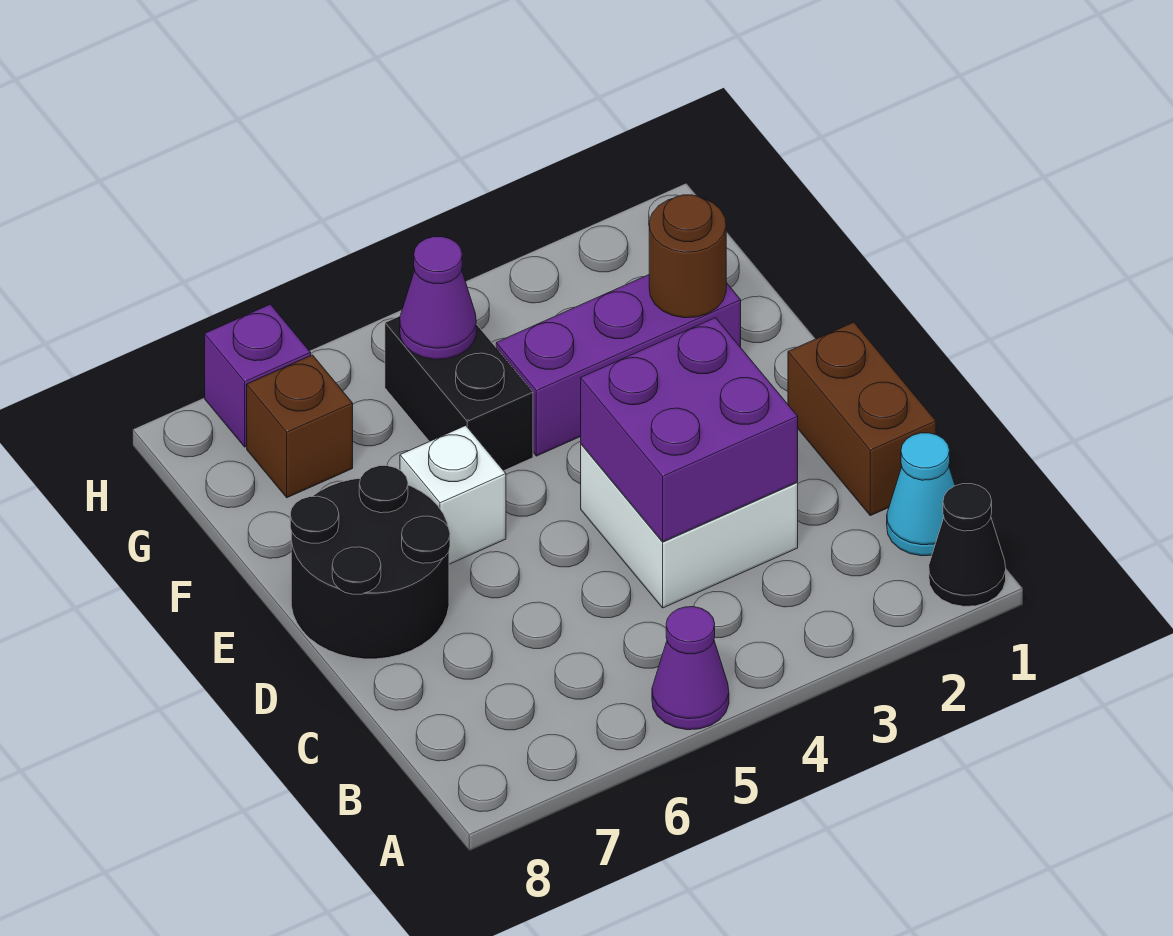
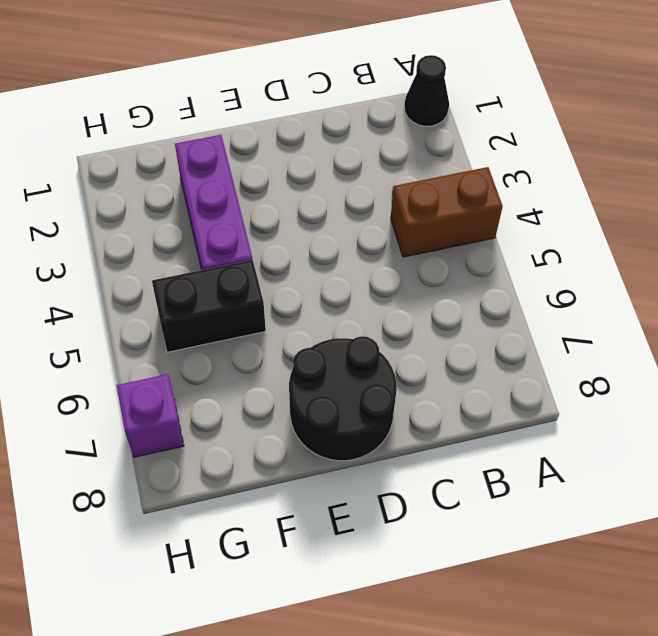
brown 1x2 brick [391,167,503,257] -> brown 1x2 brick moved to [788,322,936,516]
none -> purple 1x1 cone [652,607,729,730]
none -> cyan 1x1 cone [887,433,955,556]
none -> white 2x2 brick [581,444,798,608]

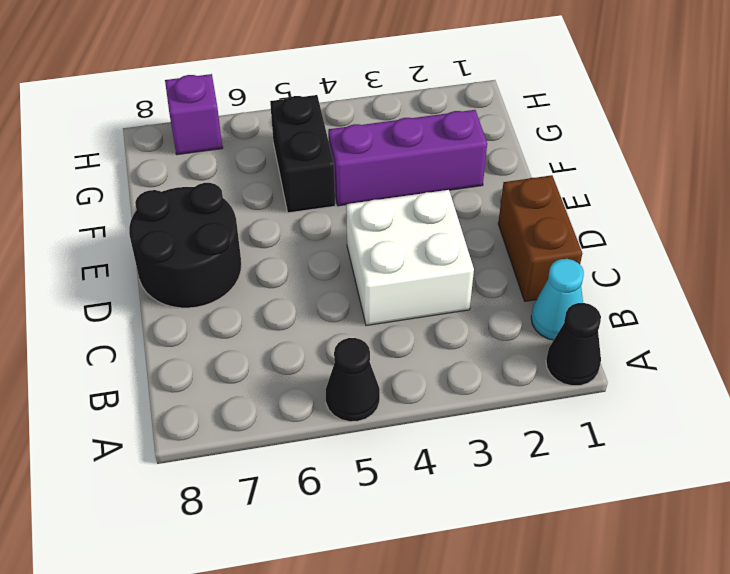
black 1x1 cone [326,338,380,422] -> purple 1x1 cone [652,607,729,730]
none -> white 1x1 brick [400,426,506,564]
none -> brown 1x1 brick [247,355,353,498]
none -> purple 2x2 brick [581,318,798,542]

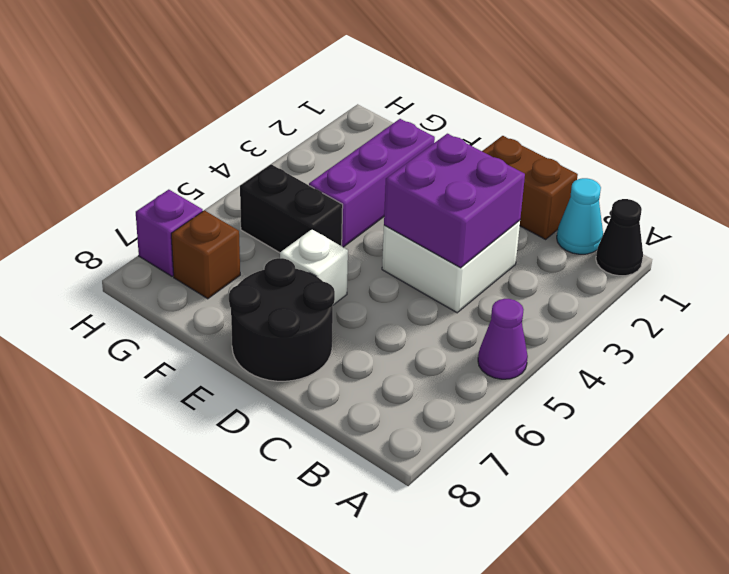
none -> brown 1x1 round brick [649,195,726,318]
none -> purple 1x1 cone [400,237,476,359]

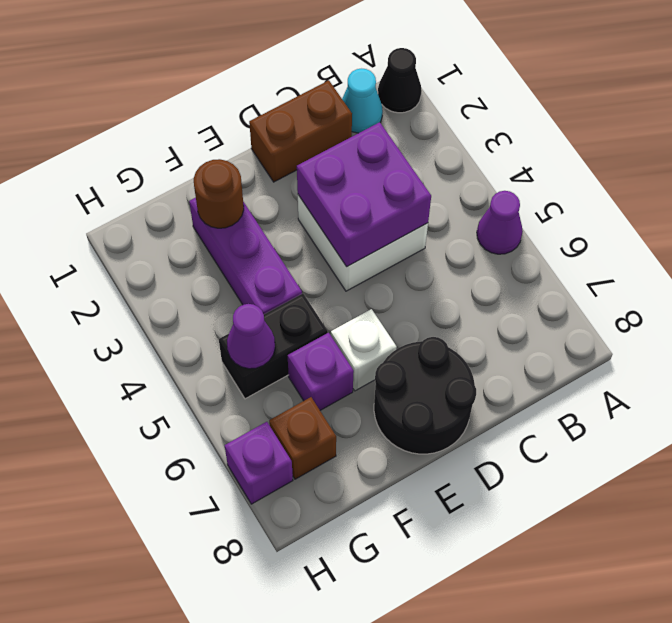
purple 1x1 brick [288,333,354,410] -> none

